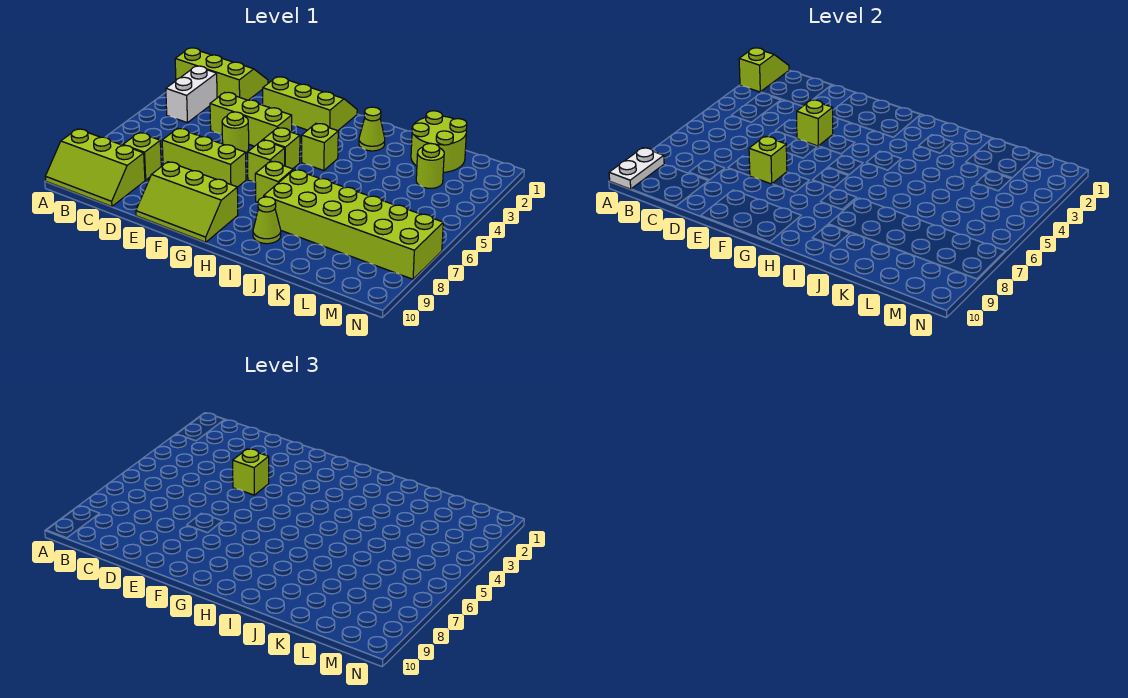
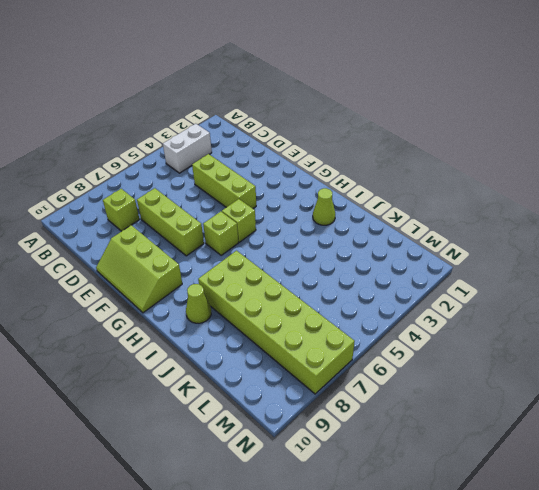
none -> lime 2x3 slope [175,48,268,100]
none -> lime 2x3 slope [45,129,145,206]
none -> lime 2x3 slope [263,77,357,131]

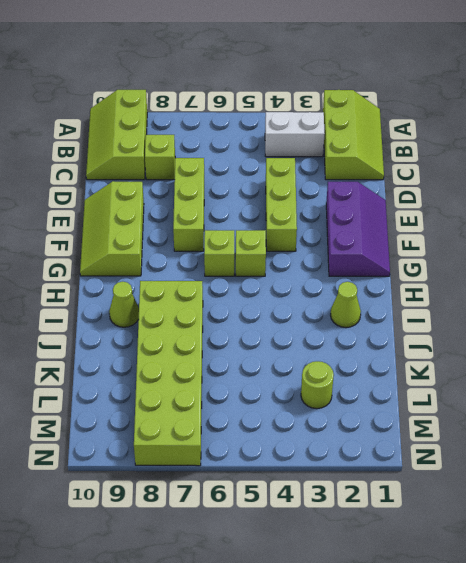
purple 2x3 slope [326,182,390,276] -> lime 2x3 slope [263,77,357,131]
none -> lime 1x1 round brick [222,112,249,153]
none -> lime 1x1 brick [302,123,338,171]
none -> lime 1x1 brick [255,161,293,202]

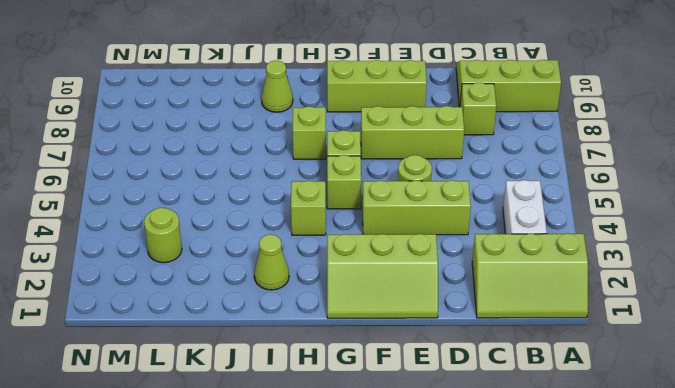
none -> lime 2x6 brick [264,170,443,279]
none -> lime 2x2 round brick [411,111,467,172]
none -> lime 1x2 slope [739,48,789,92]

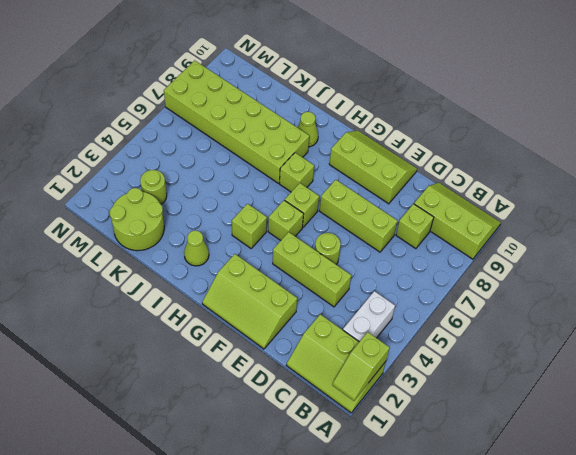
none -> white 1x2 plate [609,148,664,189]
none -> lime 1x1 brick [797,100,833,146]
none -> lime 1x1 brick [749,136,787,184]

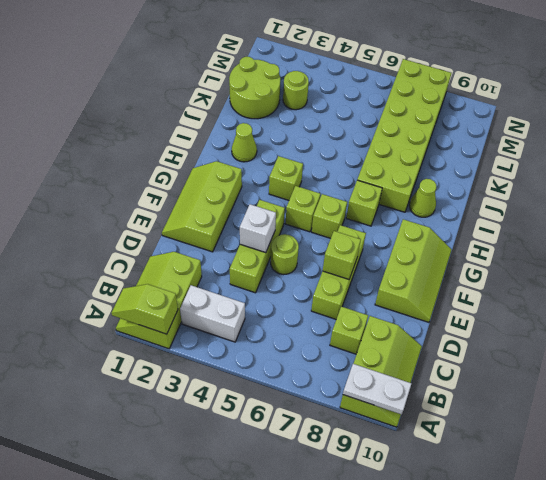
white 1x1 brick [240,204,276,253] -> lime 1x1 brick [797,100,833,146]
none -> lime 1x1 brick [233,449,269,495]

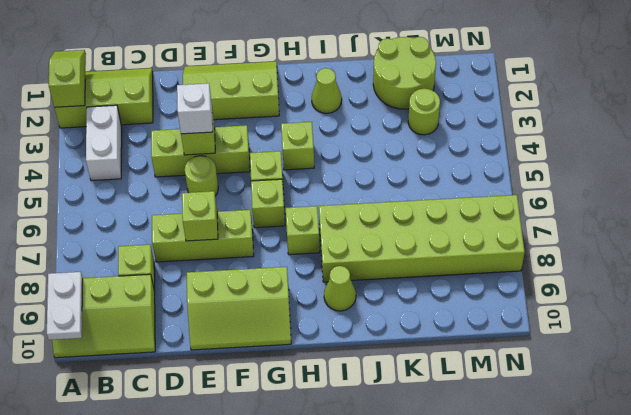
white 1x1 brick [177,83,213,134] -> lime 1x1 brick [233,449,269,495]

